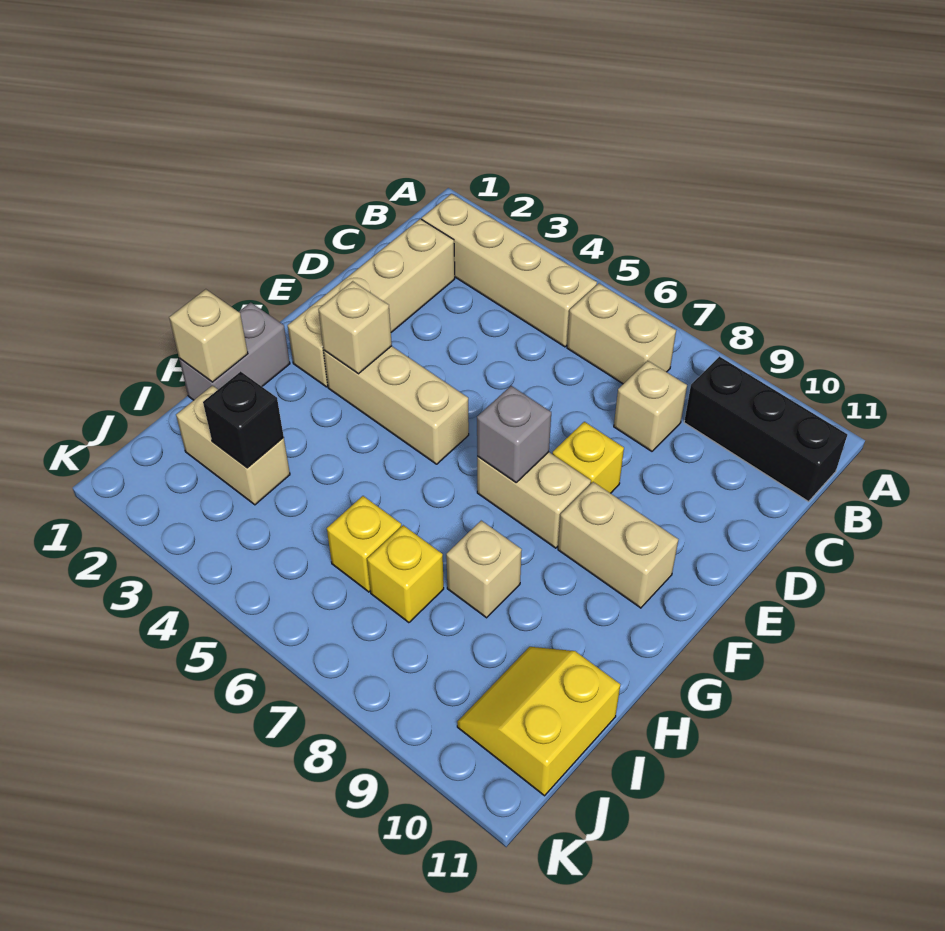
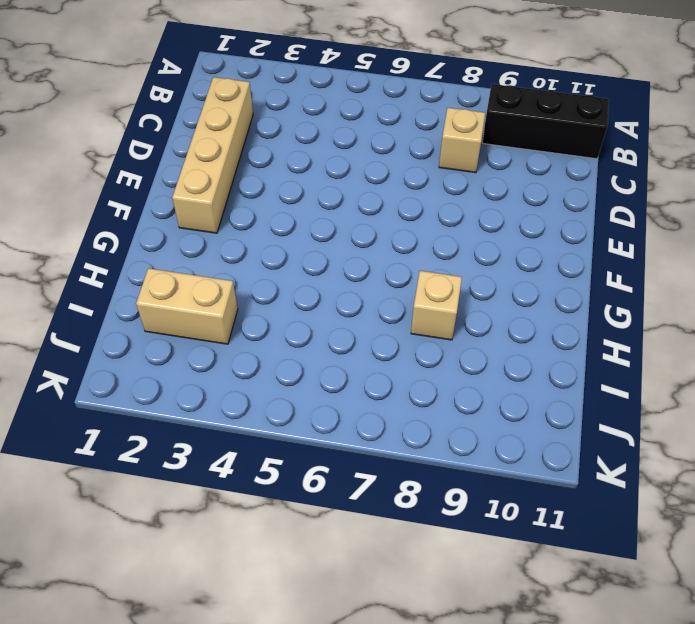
none -> tan 1x4 brick [422,194,597,347]
none -> tan 1x2 brick [567,283,676,384]
none -> yellow 1x1 brick [552,422,624,493]

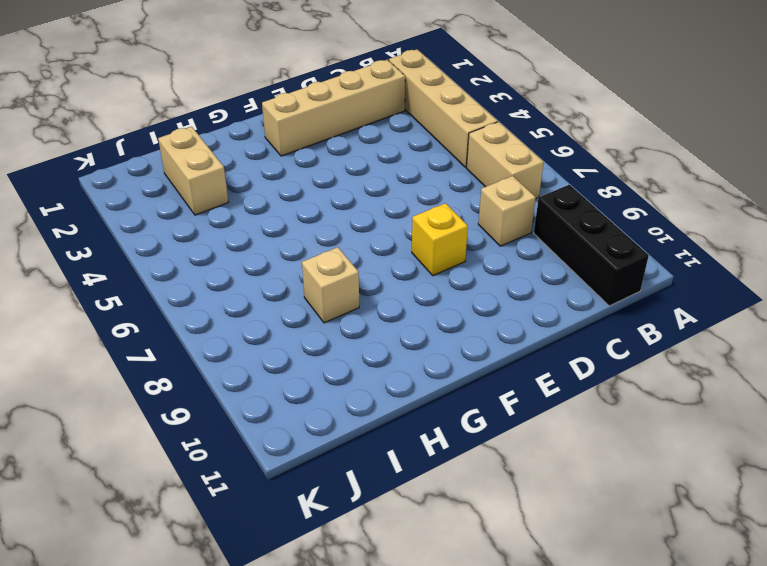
none -> tan 1x3 brick [323,346,469,464]
none -> tan 1x2 brick [477,452,591,548]
none -> tan 1x2 brick [558,482,678,608]

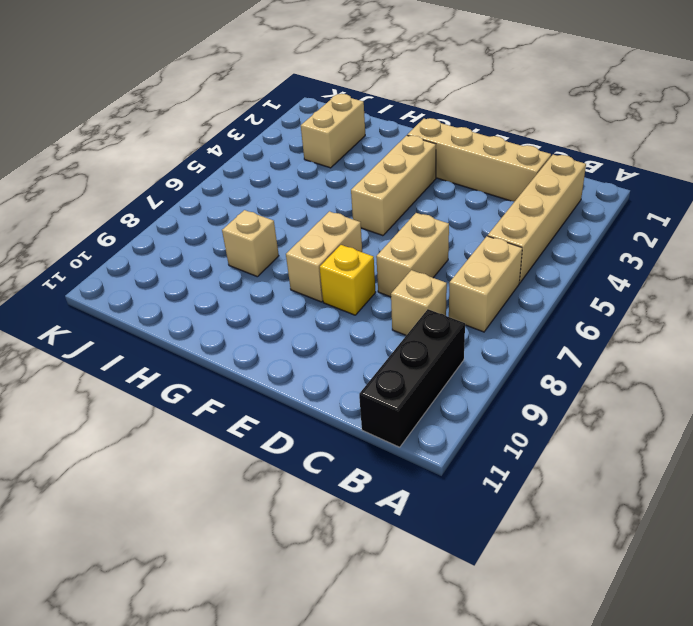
tan 1x2 brick [376,213,449,297] -> tan 1x2 brick moved to [558,482,678,608]
none -> grey 1x2 brick [179,302,290,400]
none -> yellow 1x1 brick [327,496,401,592]
none -> yellow 1x1 brick [367,525,444,623]

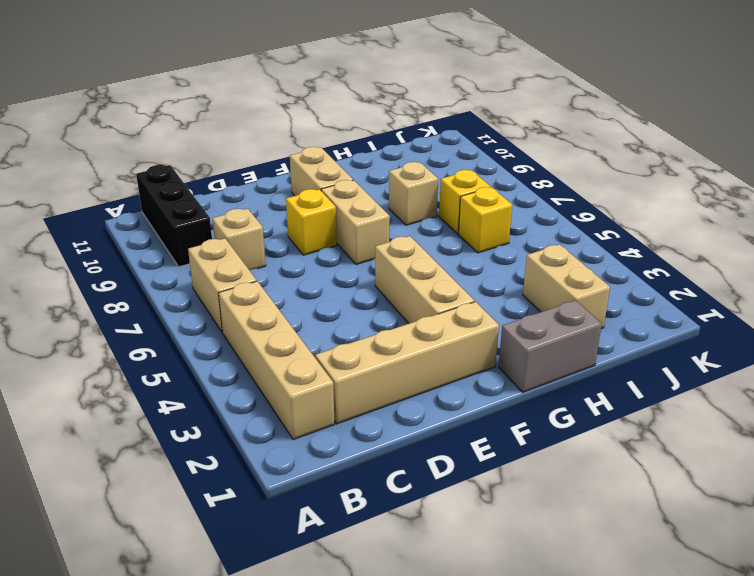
none -> yellow 2x2 slope [457,647,620,796]
none -> tan 1x1 brick [318,281,392,374]
none -> grey 1x1 brick [477,386,551,482]

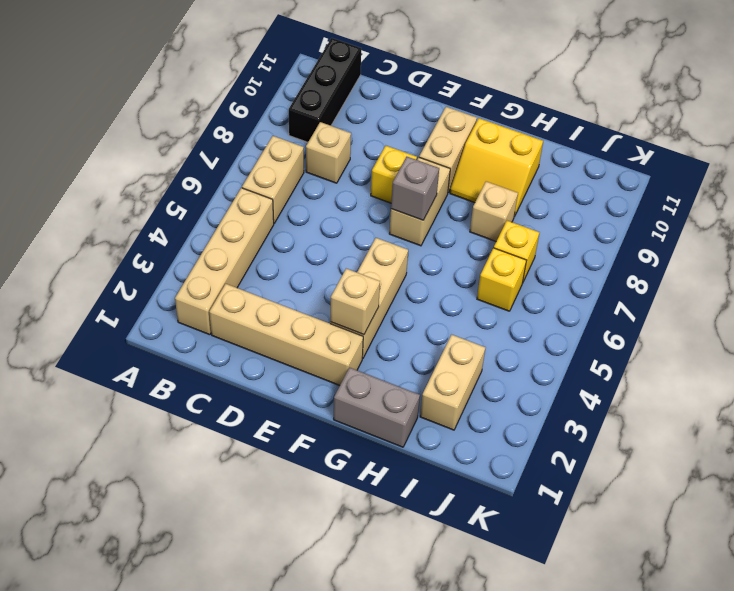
yellow 2x2 slope [450,118,543,217] -> yellow 2x2 slope moved to [457,647,620,796]
none -> tan 1x1 brick [169,289,248,382]
none -> black 1x1 brick [203,371,284,468]

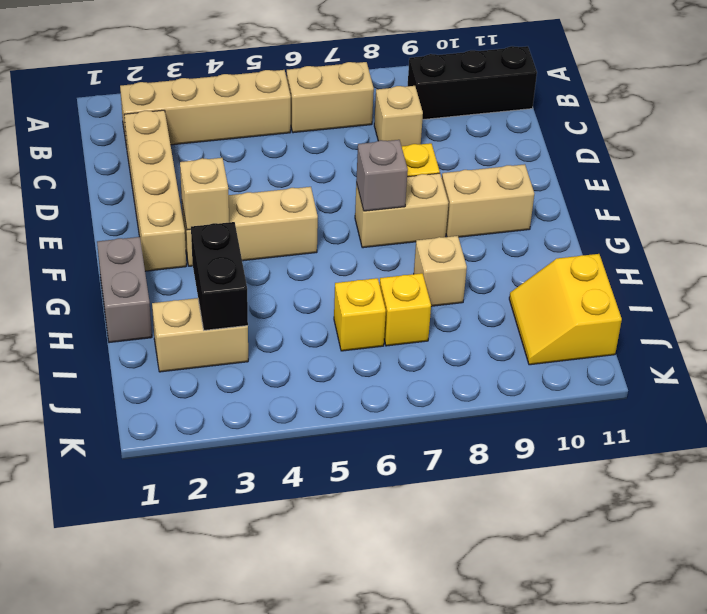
black 1x2 brick [191,222,248,330] -> black 1x1 brick [203,371,284,468]
none -> tan 1x1 brick [169,289,248,382]

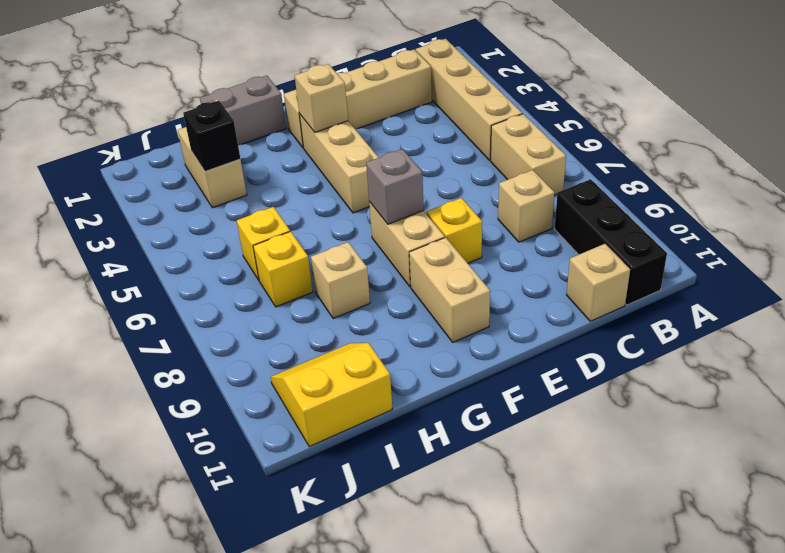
tan 1x1 brick [566,244,630,321] -> tan 1x1 brick moved to [169,289,248,382]

